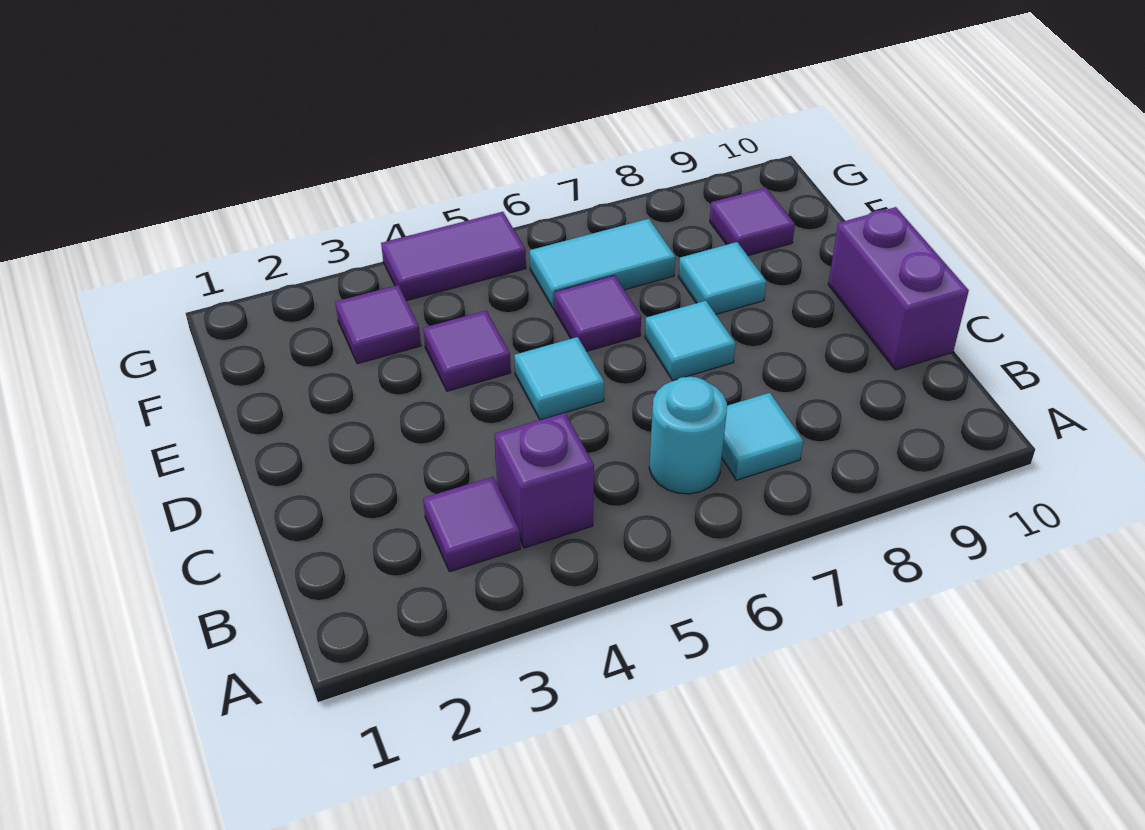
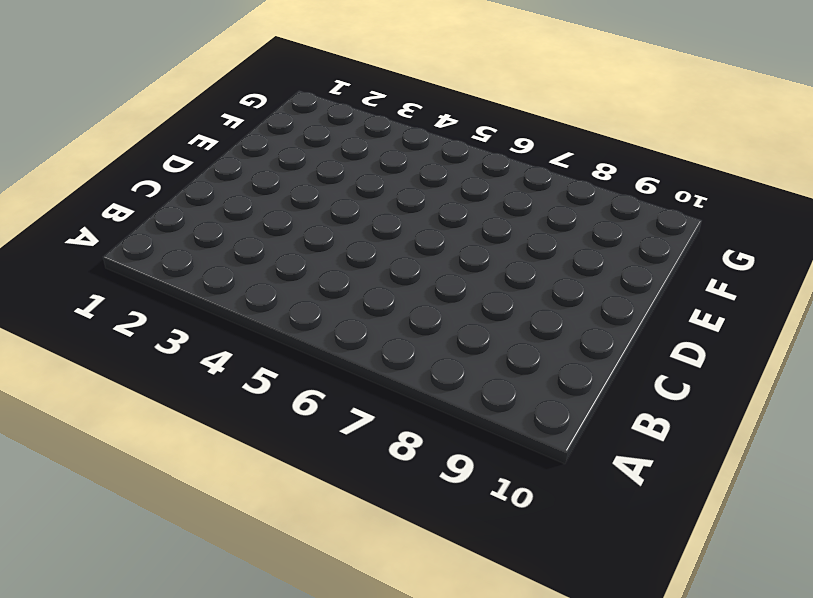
none -> purple 1x1 tile [423,477,520,572]
none -> purple 1x1 brick [495,413,594,548]
none -> cyan 1x1 round brick [649,377,727,494]

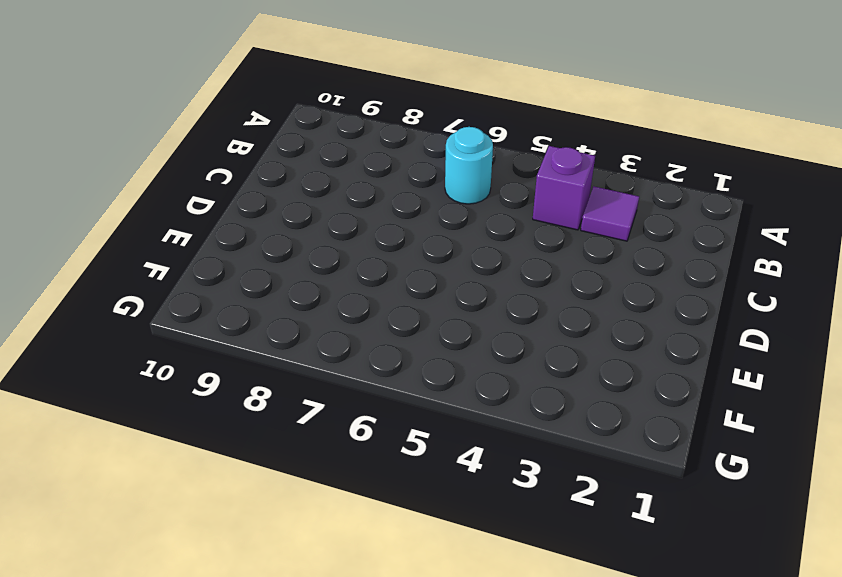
none -> cyan 1x1 tile [722,393,803,480]
none -> purple 1x2 brick [828,207,969,370]
none -> cyan 1x1 tile [514,337,604,420]

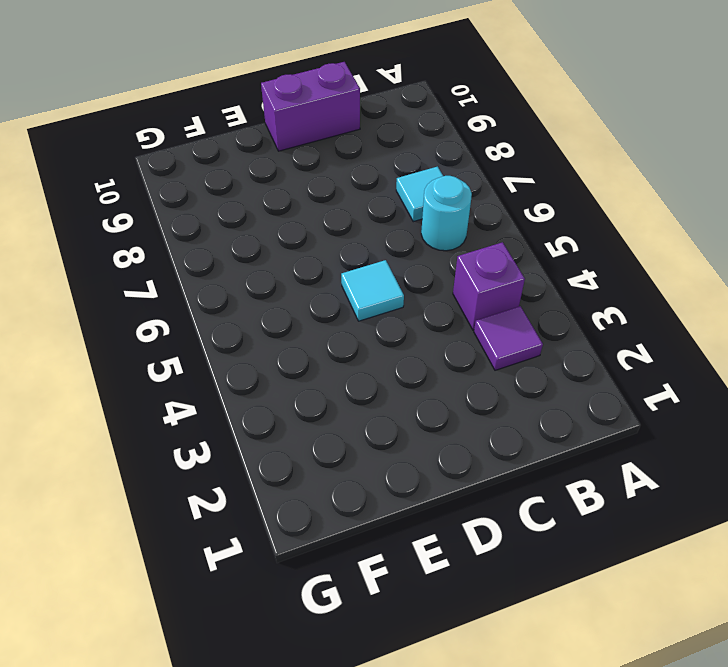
none -> cyan 1x1 tile [645,301,736,380]
none -> purple 1x1 tile [423,311,511,391]
none -> purple 1x1 tile [555,275,641,351]

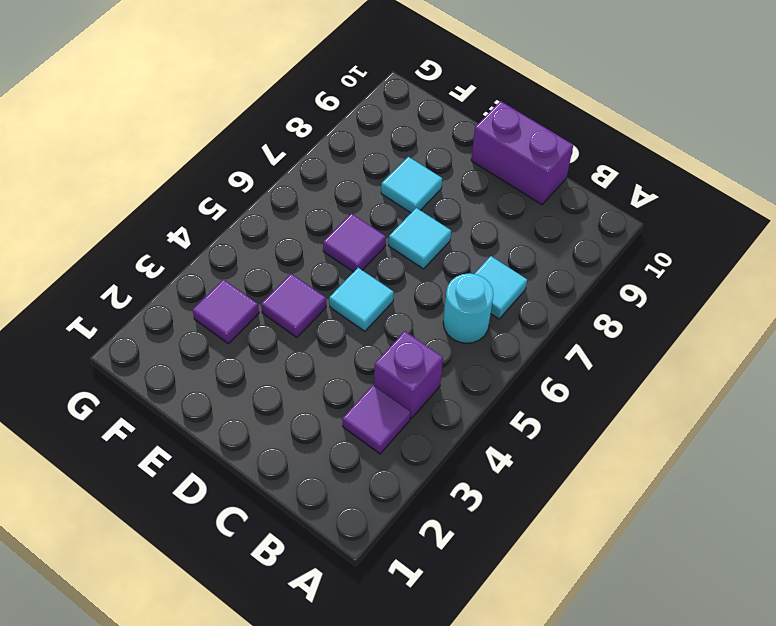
none -> cyan 1x2 tile [530,219,675,309]
none -> purple 1x1 tile [710,188,795,256]
none -> purple 1x2 tile [381,212,526,301]

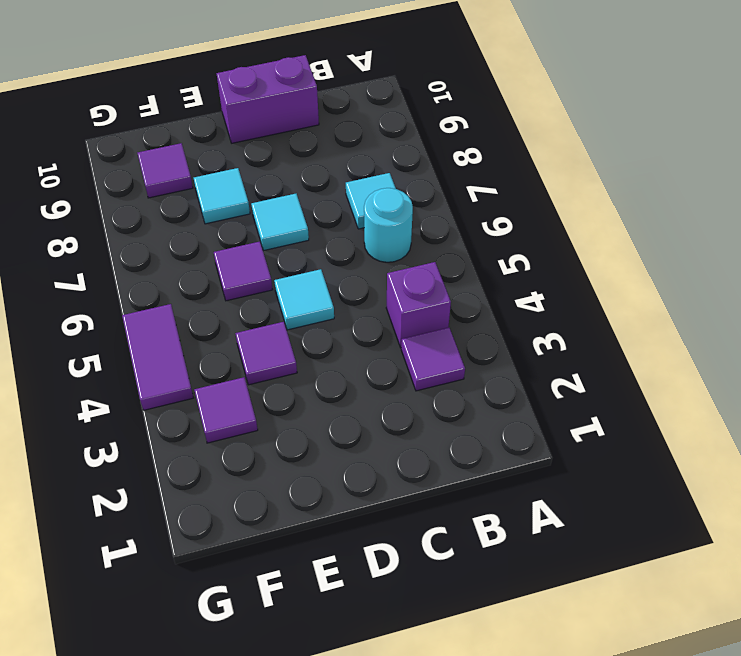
none -> cyan 1x2 tile [530,219,675,309]

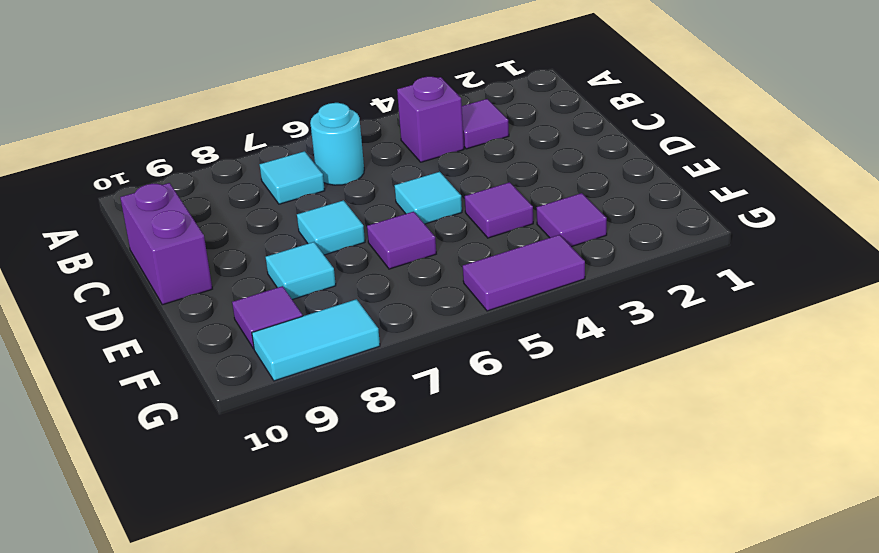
cyan 1x2 tile [252,299,380,381] -> cyan 1x2 tile moved to [530,219,675,309]

